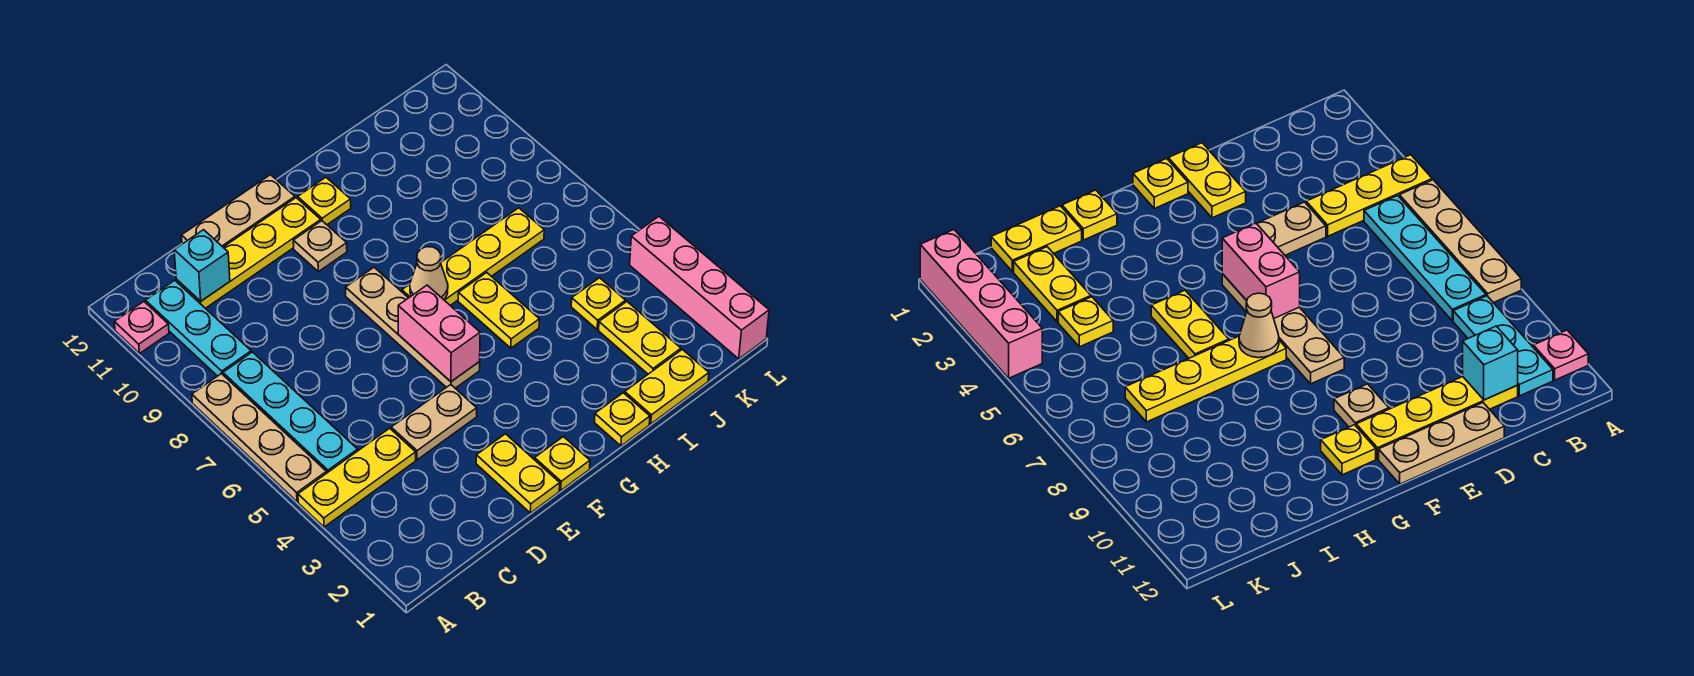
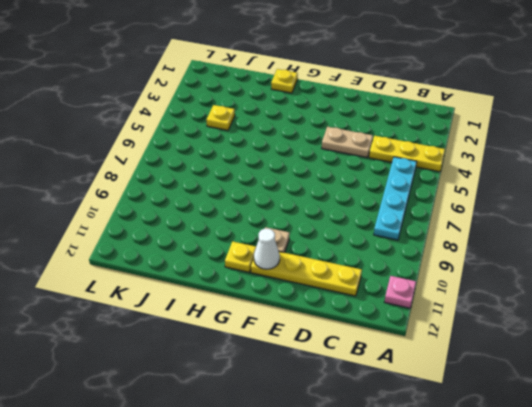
white 1x1 cone [254,229,280,269] -> none
none -> tan 1x4 plate [192,373,327,502]
none -> cyan 1x3 plate [146,280,251,376]
none -> tan 1x3 plate [182,175,295,247]

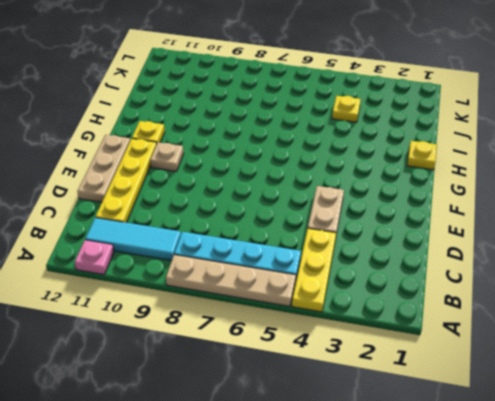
cyan 1x3 tile [85,218,181,261] -> cyan 1x3 plate [146,280,251,376]
none -> yellow 1x2 plate [476,434,560,513]
none -> yellow 1x1 plate [535,437,590,490]
none -> tan 1x4 plate [345,267,480,388]

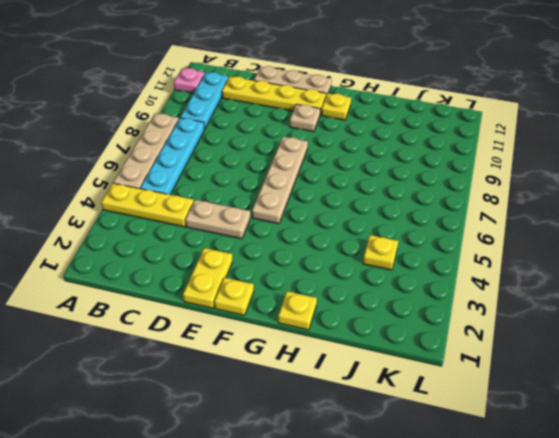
none -> yellow 1x4 plate [402,208,544,305]
none -> yellow 1x2 plate [458,273,539,348]
none -> yellow 1x2 plate [625,349,709,424]

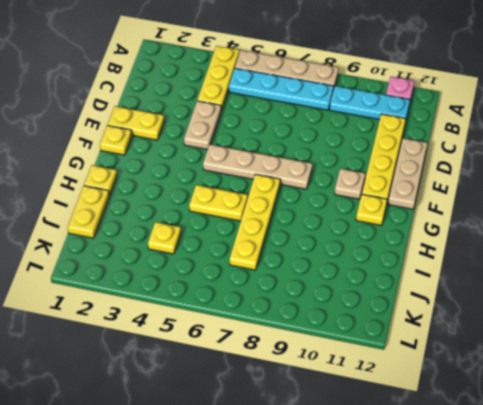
none -> yellow 1x2 plate [599,302,681,374]
none -> pink 1x4 brick [630,217,769,359]
none -> cyan 1x1 brick [174,230,230,301]

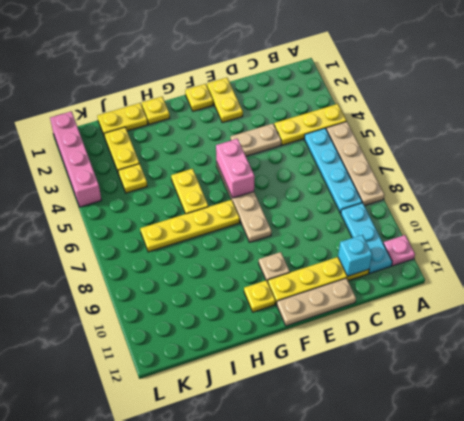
none -> tan 1x1 cone [410,247,448,300]

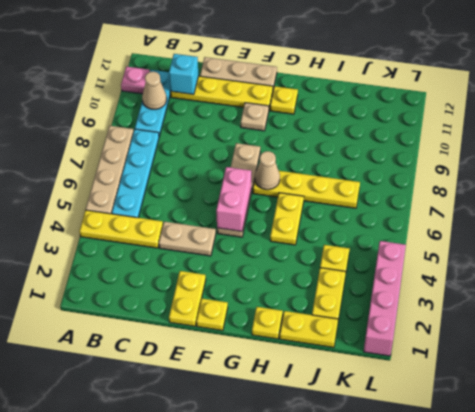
tan 1x1 cone [142,72,167,109] -> none

